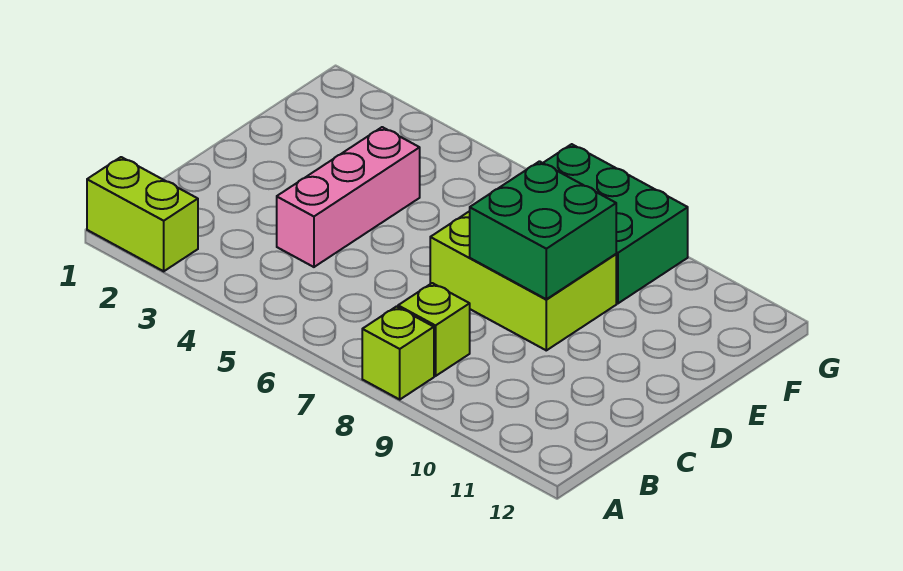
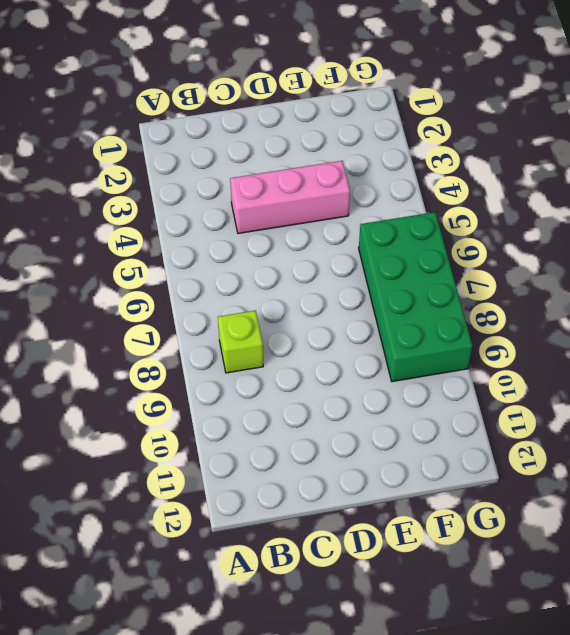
green 2x4 brick [359,212,472,382] -> green 2x3 brick [544,144,688,303]
none -> lime 1x2 brick [87,157,198,271]
none -> lime 1x1 brick [362,307,434,399]

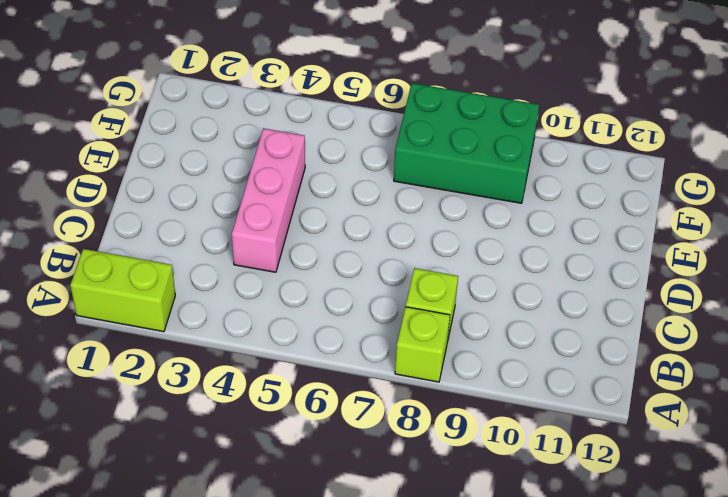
none -> lime 2x3 brick [430,211,616,350]
none -> green 2x2 brick [470,161,616,299]

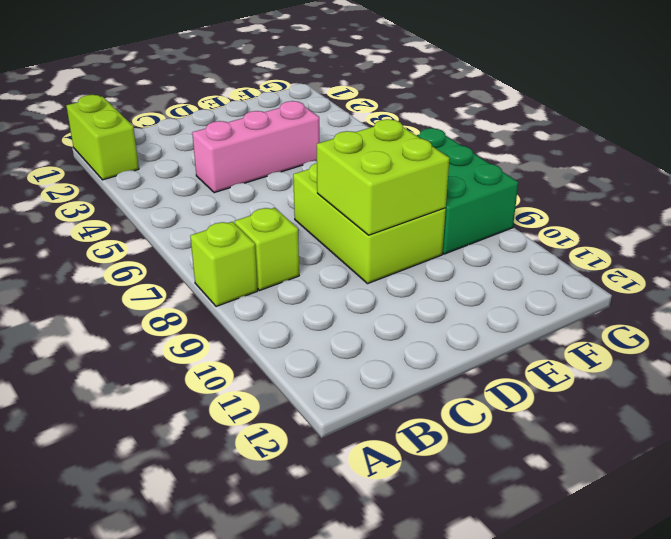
lime 2x2 brick [317,119,449,235] -> green 2x2 brick [470,161,616,299]

